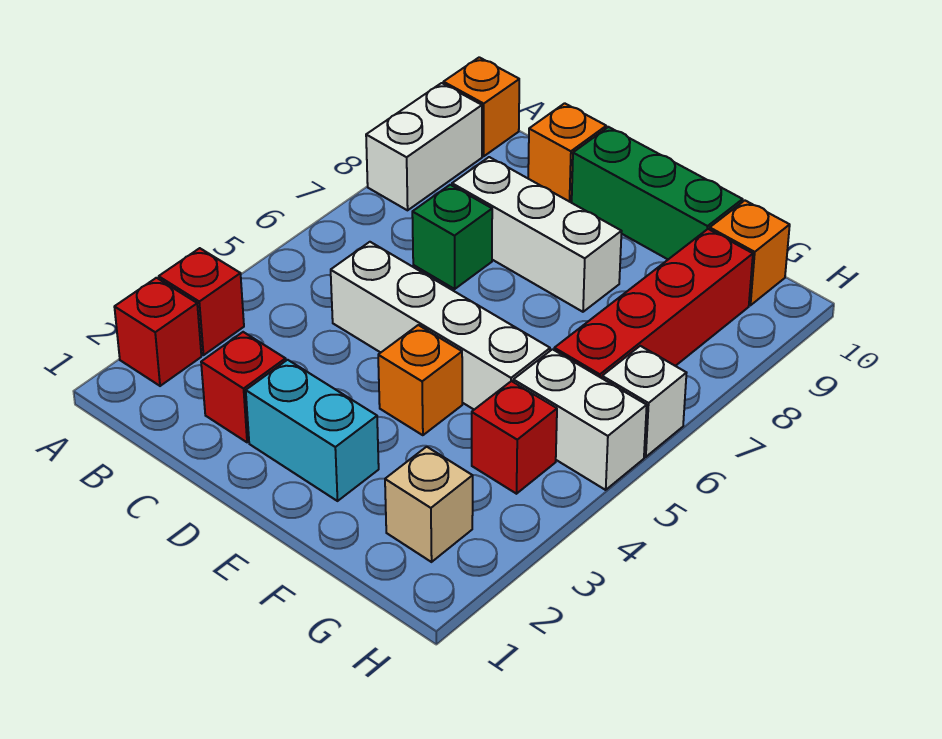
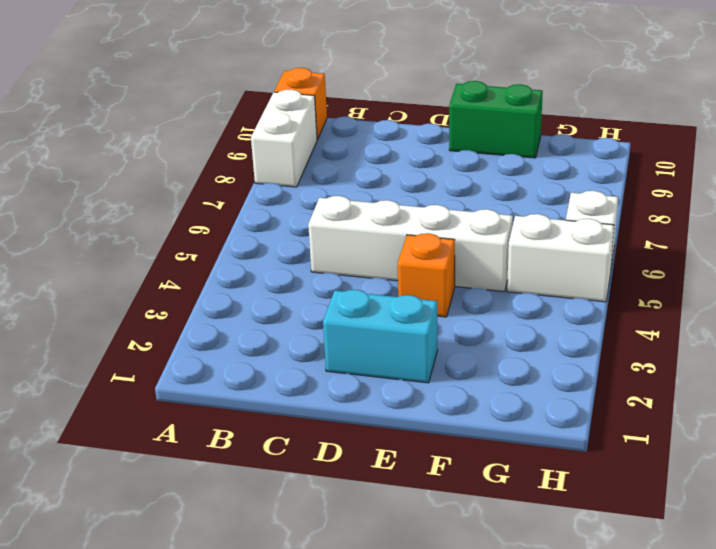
green 1x2 brick [449,81,543,158] -> green 1x3 brick [572,127,743,259]
none -> red 1x1 brick [115,278,201,386]
none -> red 1x1 brick [159,248,244,355]
none -> red 1x1 brick [201,332,286,442]

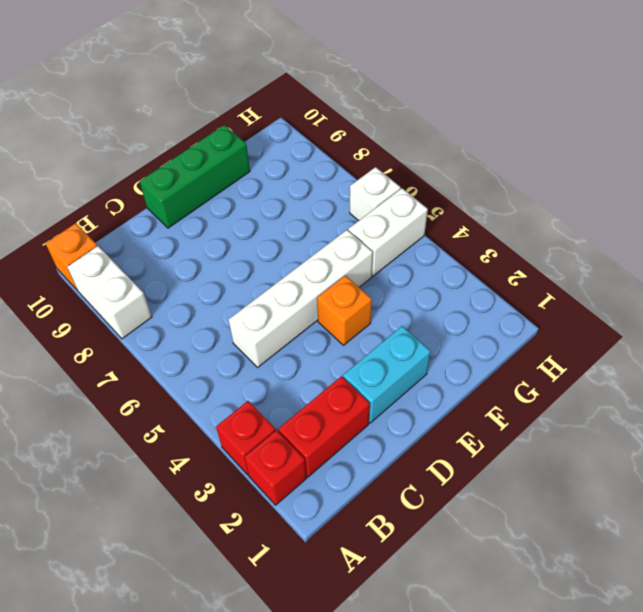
red 1x2 brick [278,376,370,477] -> red 1x1 brick [201,332,286,442]
none -> green 1x1 brick [412,185,492,289]
none -> white 1x3 brick [452,157,622,312]
none -> orange 1x1 brick [528,103,606,203]

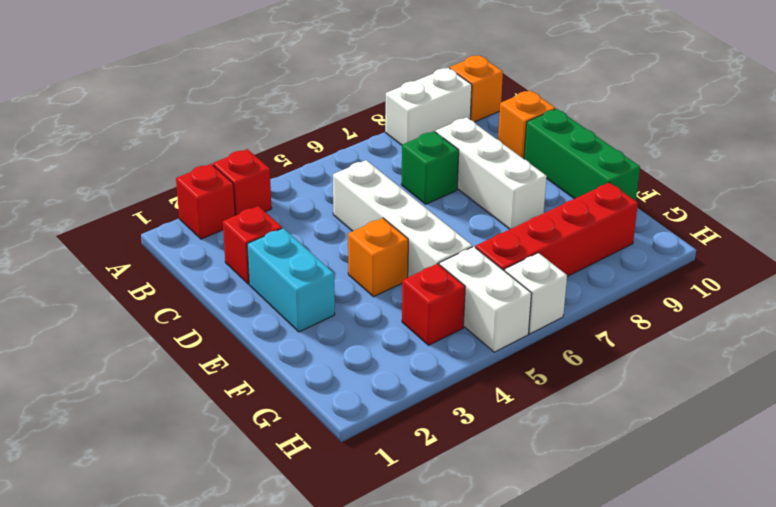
none -> tan 1x1 brick [385,447,473,562]
none -> orange 1x1 brick [710,201,790,305]

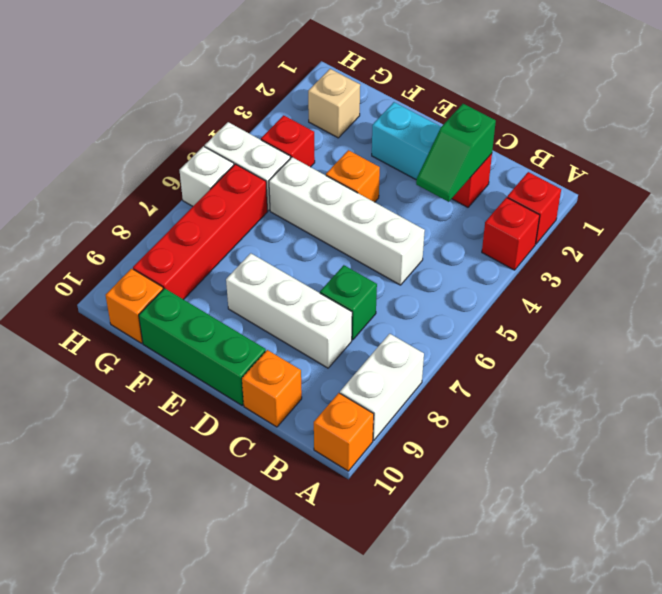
green 1x2 slope [416,104,496,202] -> none

